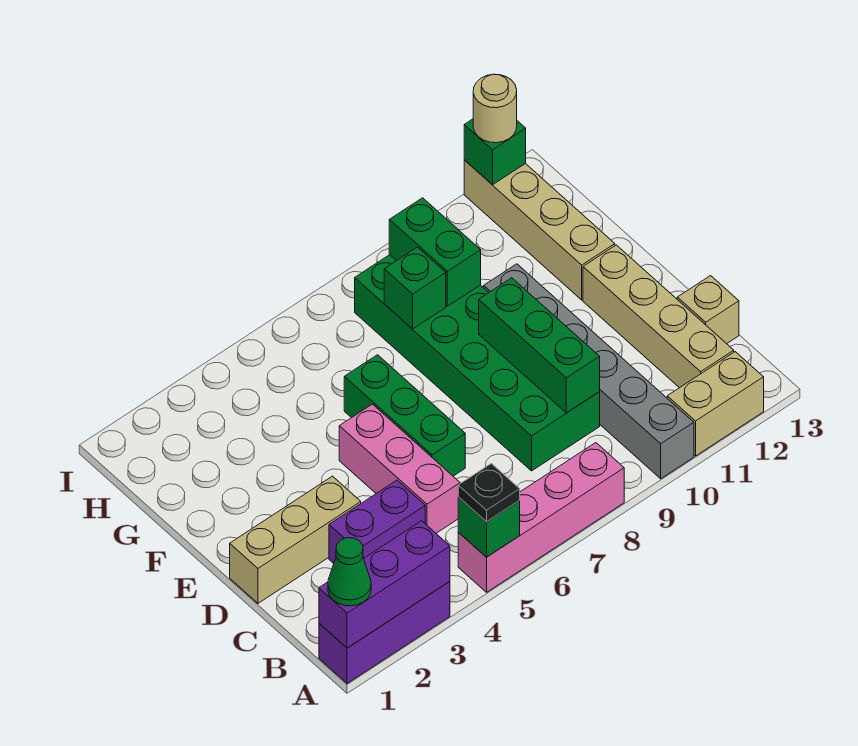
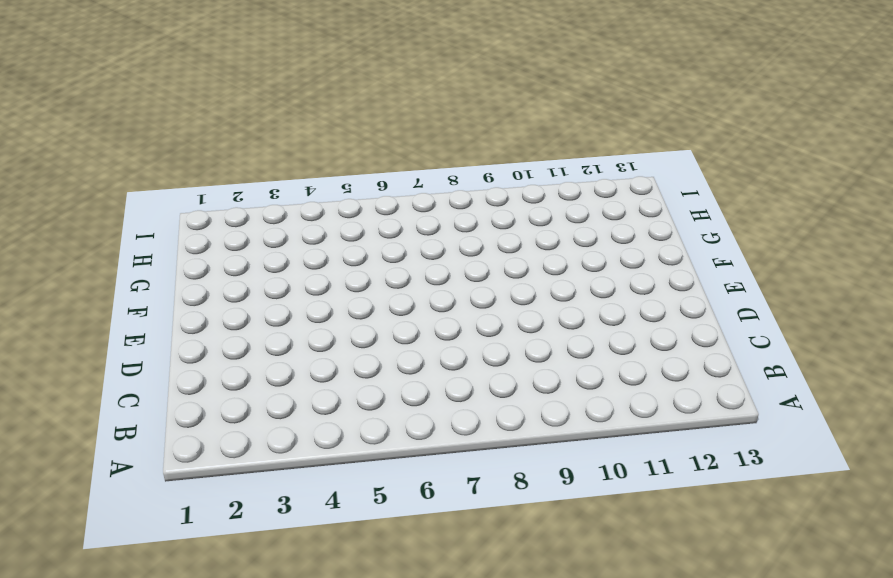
none -> purple 1x3 brick [319,582,450,683]
none -> pink 1x4 brick [458,443,624,592]
none -> grey 1x6 brick [484,264,694,479]

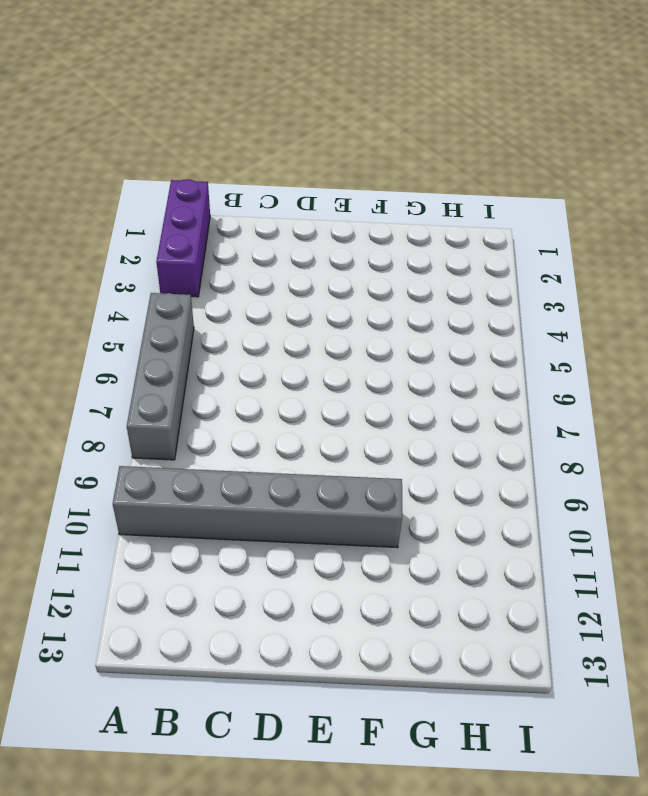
grey 1x4 brick [127,293,194,460] -> pink 1x4 brick [458,443,624,592]
none -> tan 1x2 brick [667,352,764,456]
none -> tan 1x4 brick [583,245,734,388]
none -> purple 1x2 brick [329,480,425,563]

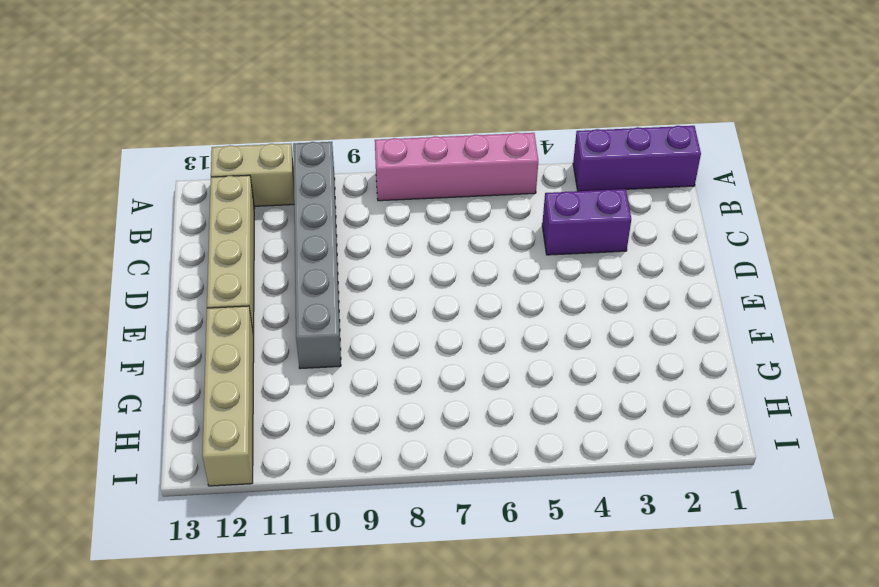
none -> pink 1x3 brick [339,404,460,533]
none -> green 2x6 brick [355,255,600,471]
none -> tan 1x1 brick [677,276,739,344]

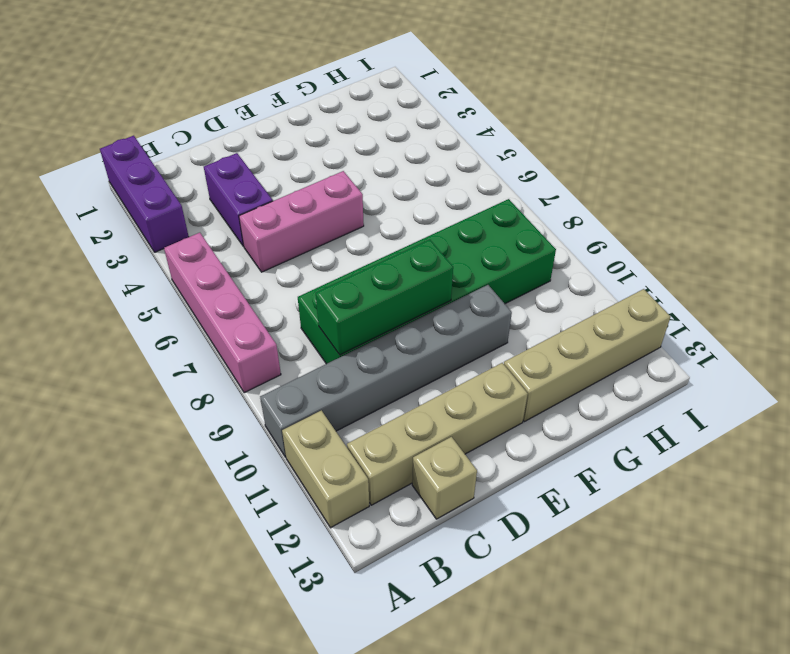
none -> tan 1x3 brick [230,476,361,603]
none -> green 1x3 brick [344,355,465,476]
none -> purple 1x3 brick [319,521,450,648]

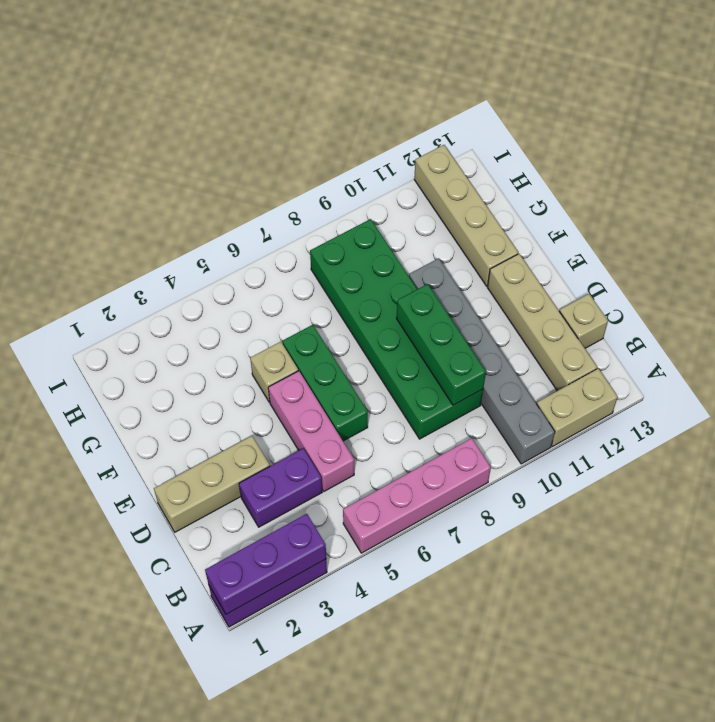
tan 1x1 brick [250,342,298,402] -> none
none -> green 1x1 brick [458,497,520,557]
none -> green 1x1 brick [384,247,446,329]
none -> green 1x2 brick [389,198,481,306]

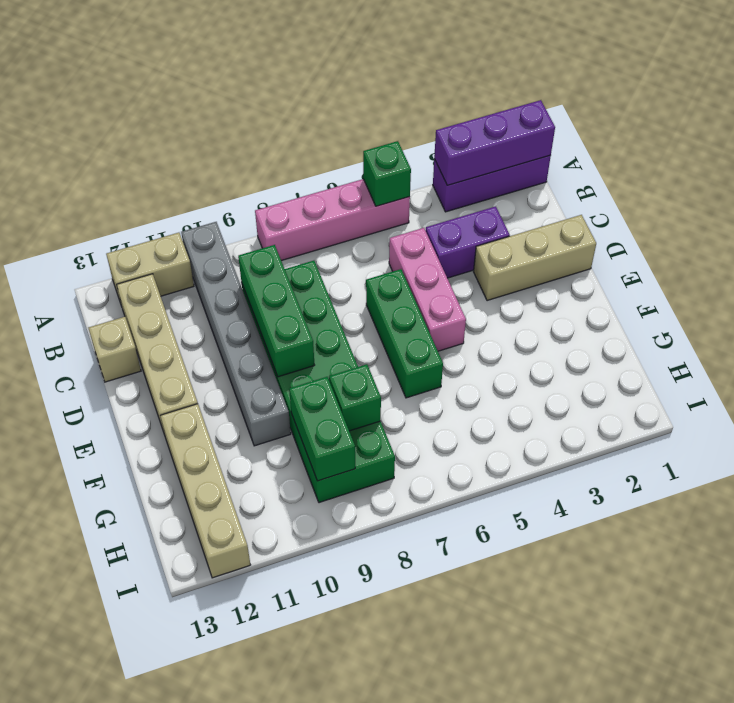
none -> green 1x1 brick [464,119,526,185]
none -> green 1x1 cone [328,538,371,606]
none -> black 1x1 plate [458,464,520,522]

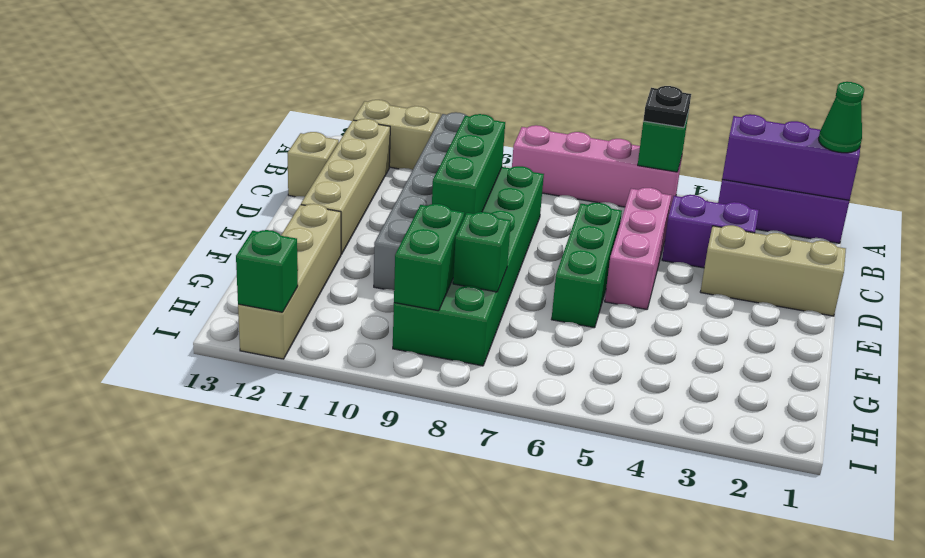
none -> tan 1x1 round brick [473,74,517,143]

